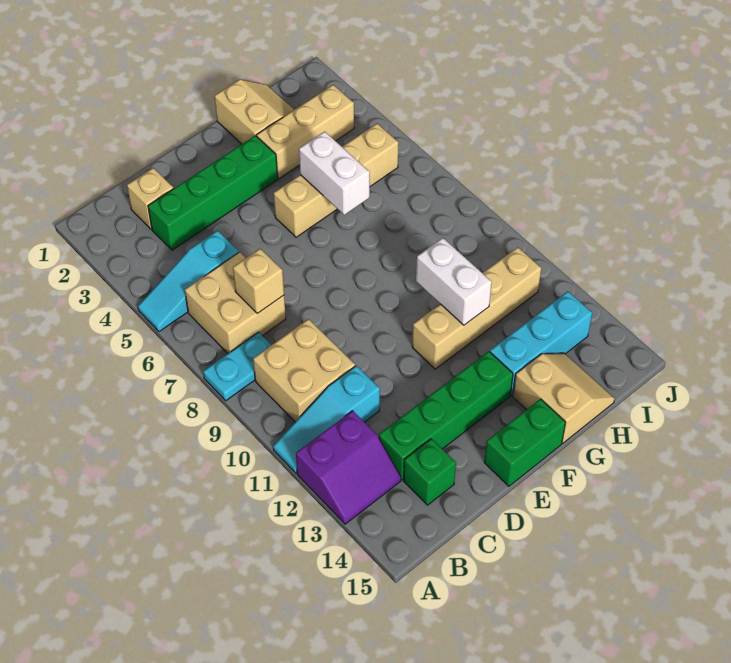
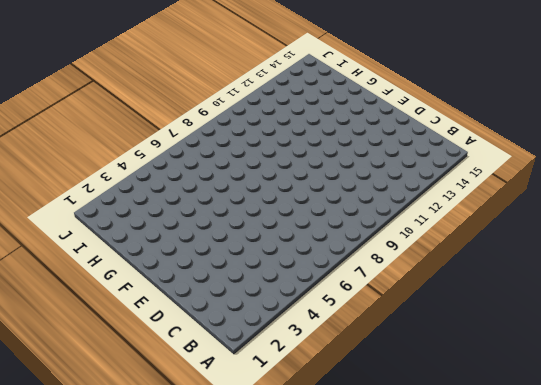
none -> cyan 1x3 slope [138,231,239,332]
none -> cyan 1x2 plate [203,332,271,401]
none -> cyan 1x3 slope [273,366,380,473]

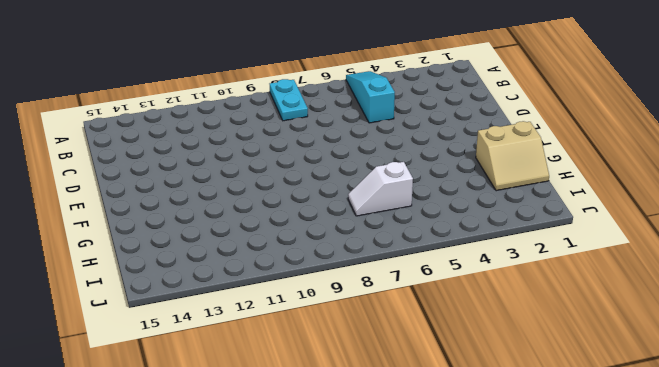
white 1x2 slope [348,162,413,216] -> none
none -> cyan 1x3 slope [273,366,380,473]
none -> purple 2x2 slope [296,411,401,524]
none -> tan 2x2 brick [185,252,286,353]

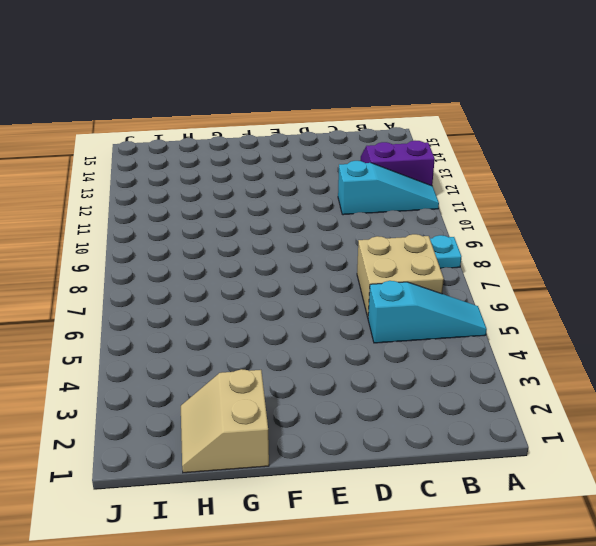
none -> tan 2x2 brick [253,319,355,422]
none -> tan 1x1 brick [127,168,174,229]
none -> green 1x4 brick [148,135,278,250]

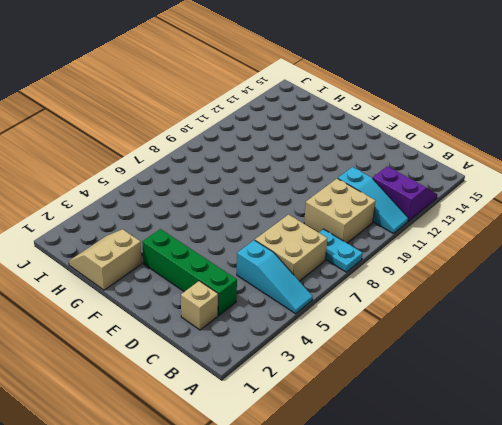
none -> green 1x4 brick [379,351,513,480]
none -> green 1x1 brick [403,439,456,505]
none -> green 1x2 brick [484,399,566,486]

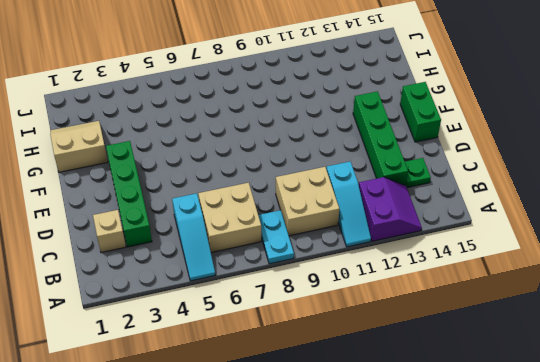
green 1x1 plate [405,158,431,188] -> green 1x1 brick [403,439,456,505]
none -> tan 1x4 brick [274,124,398,237]
none -> tan 1x4 brick [412,247,541,369]
none -> tan 1x3 brick [257,85,354,179]

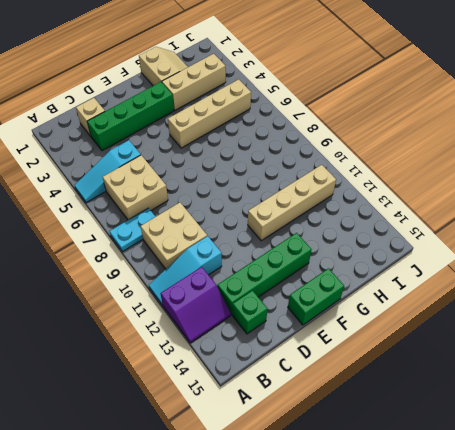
none -> cyan 1x3 brick [490,291,592,395]
none -> tan 2x2 slope [513,353,615,443]
none -> tan 1x1 brick [233,249,284,314]

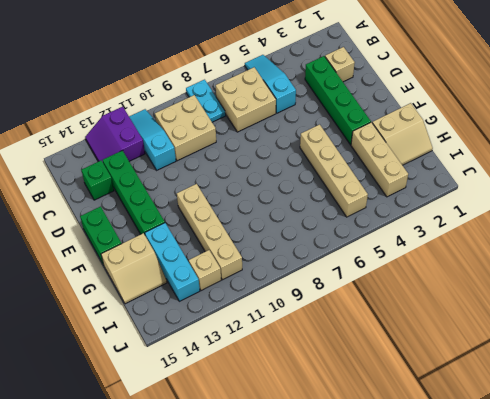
tan 1x1 brick [189,250,221,291] -> tan 1x1 brick moved to [233,249,284,314]
none -> white 1x2 brick [299,132,370,215]
none -> white 1x2 brick [416,238,492,325]

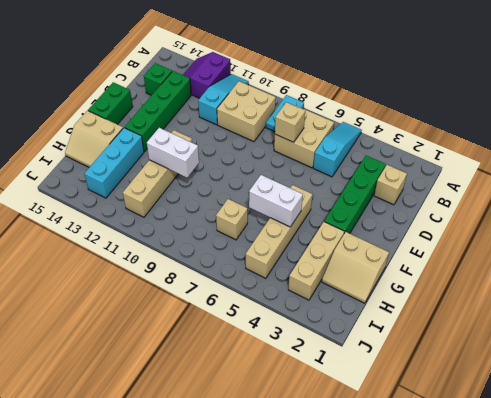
tan 1x1 brick [216,199,248,240] -> none

